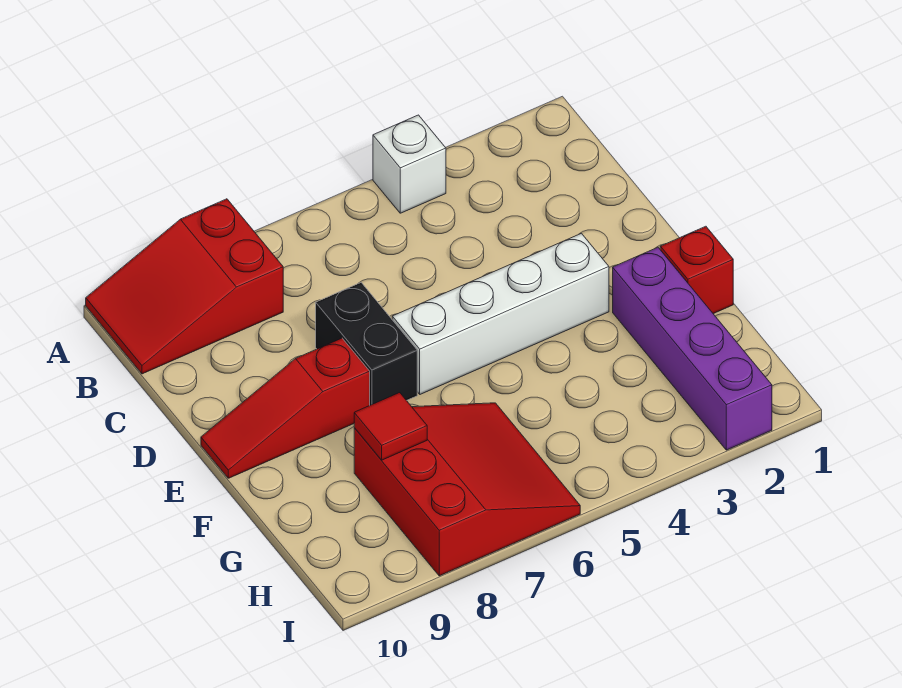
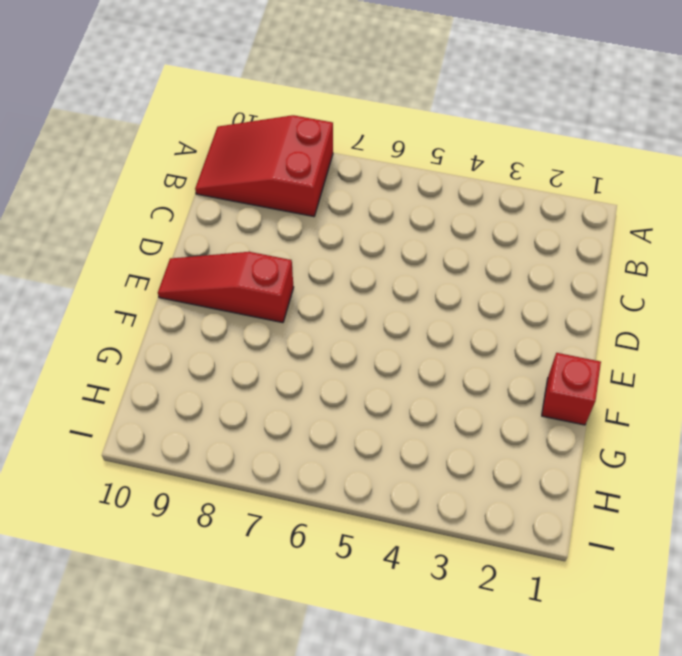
none -> white 1x1 brick [373,115,446,213]
none -> black 1x2 brick [316,283,417,405]

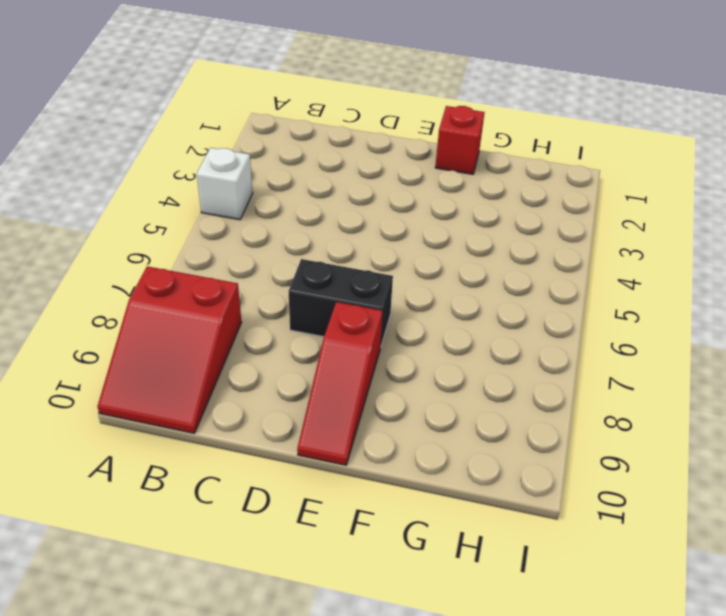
none -> white 1x4 brick [392,233,609,394]
none -> purple 1x4 brick [613,247,772,450]

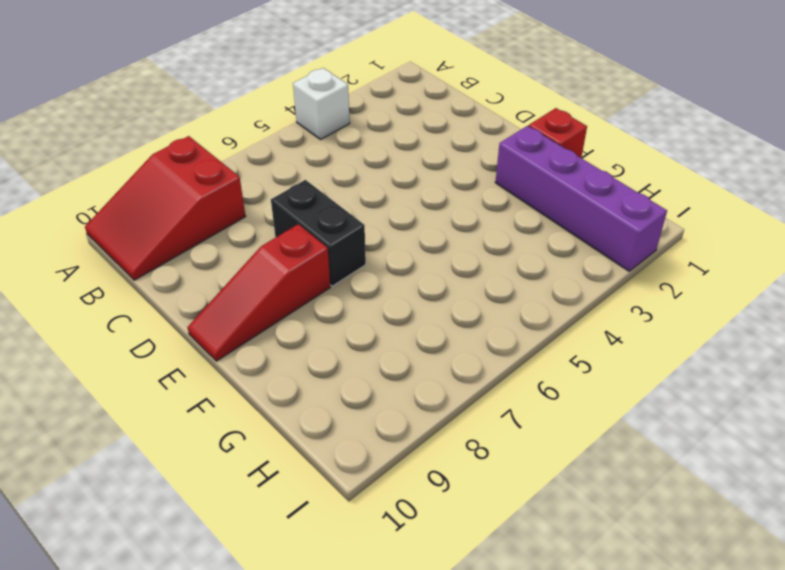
none -> white 1x4 brick [392,233,609,394]
none -> red 3x3 slope [354,403,580,576]

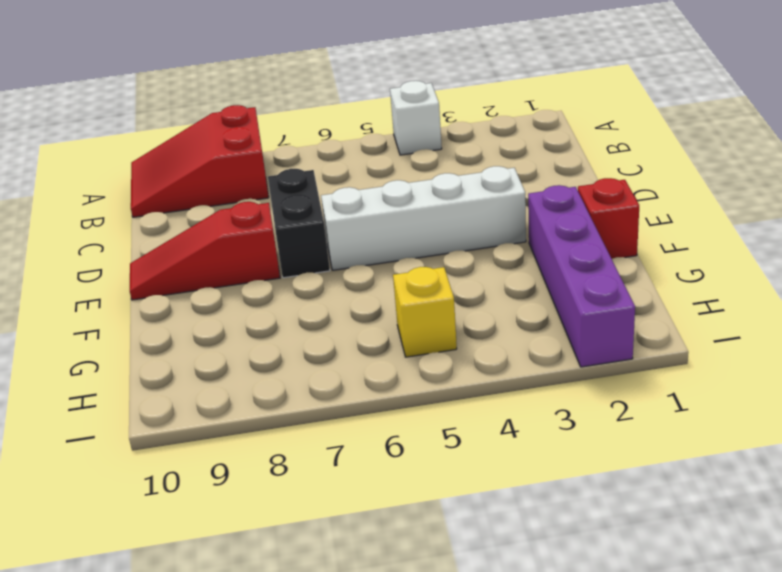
yellow 1x1 brick [393,267,457,357] -> none
none -> red 3x3 slope [354,403,580,576]
none -> red 1x1 tile [354,393,427,460]

